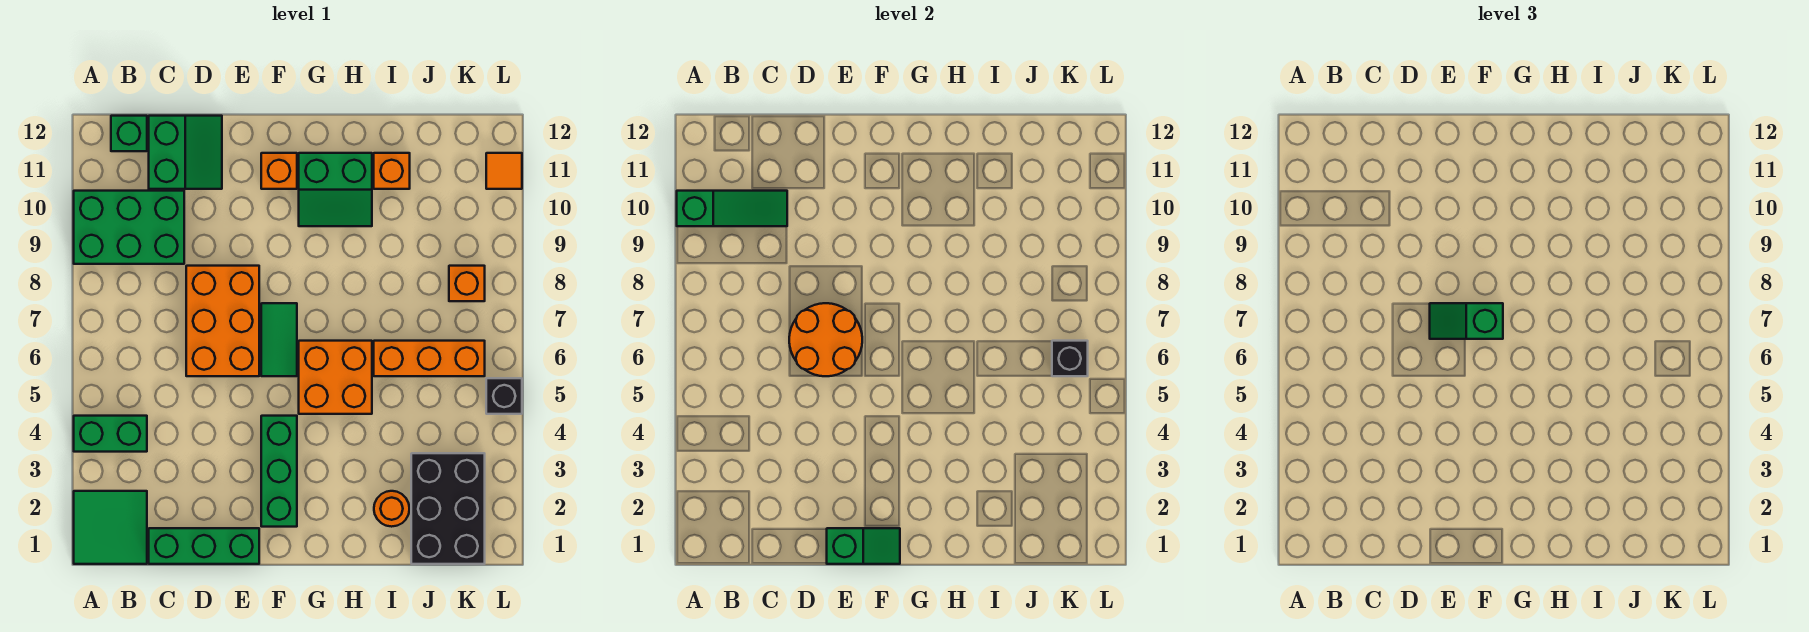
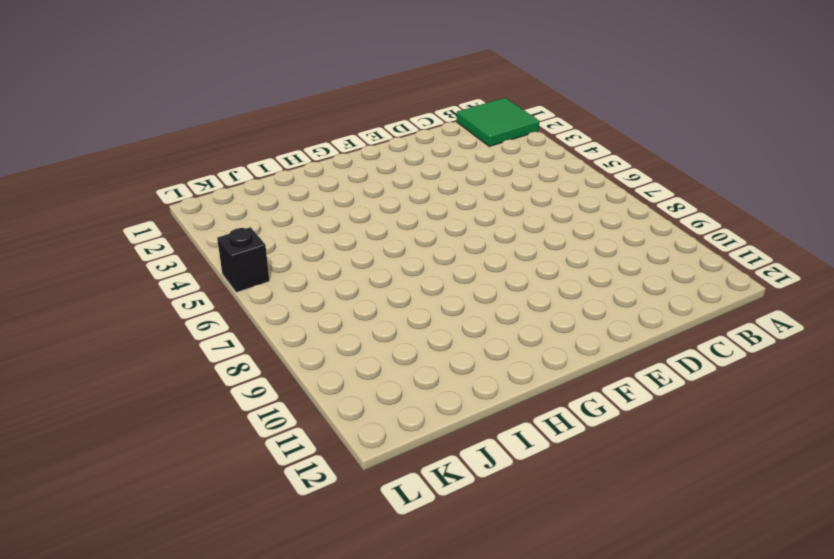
none -> green 1x2 brick [74,416,147,452]
none -> green 2x3 brick [74,191,184,264]
none -> green 1x1 brick [111,116,147,151]

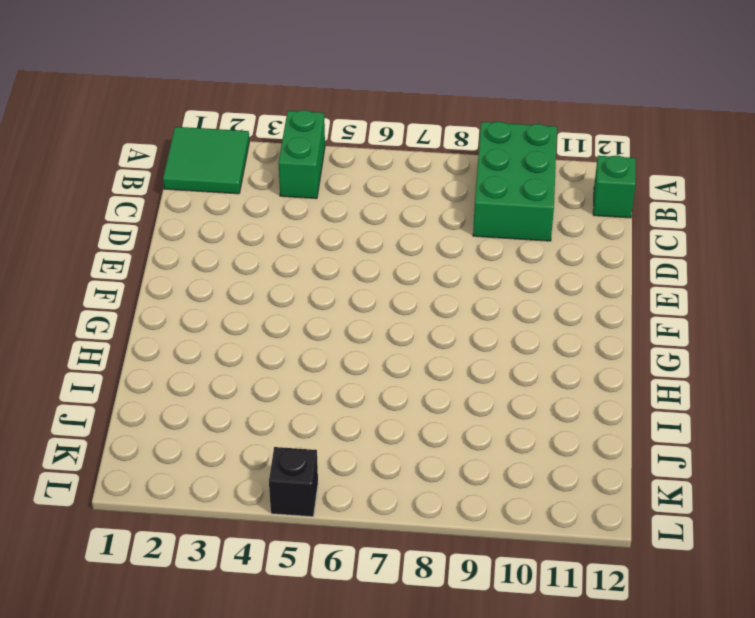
none -> green 1x3 brick [149,528,259,564]
none -> green 2x2 slope [149,116,222,189]
none -> orange 2x3 brick [186,266,259,376]

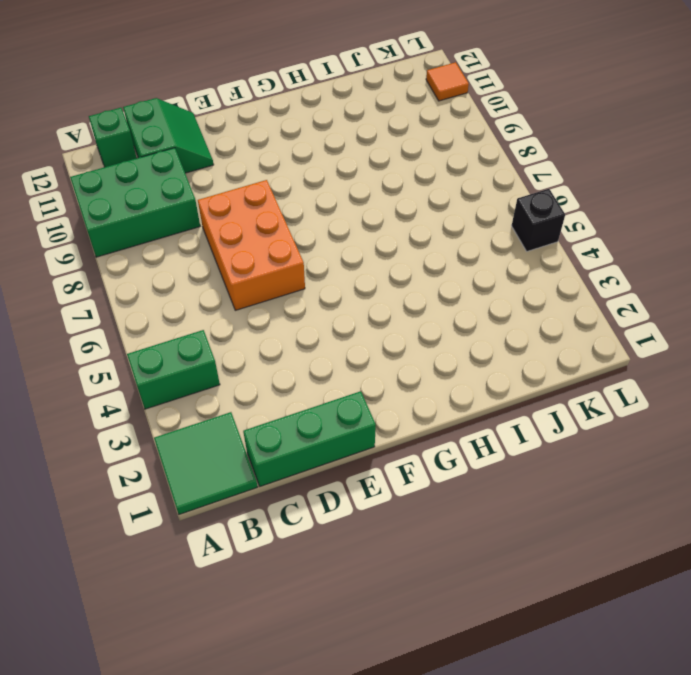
none -> green 1x3 brick [261,416,297,527]
none -> green 1x2 tile [261,303,297,376]
none -> orange 1x1 brick [261,153,297,189]

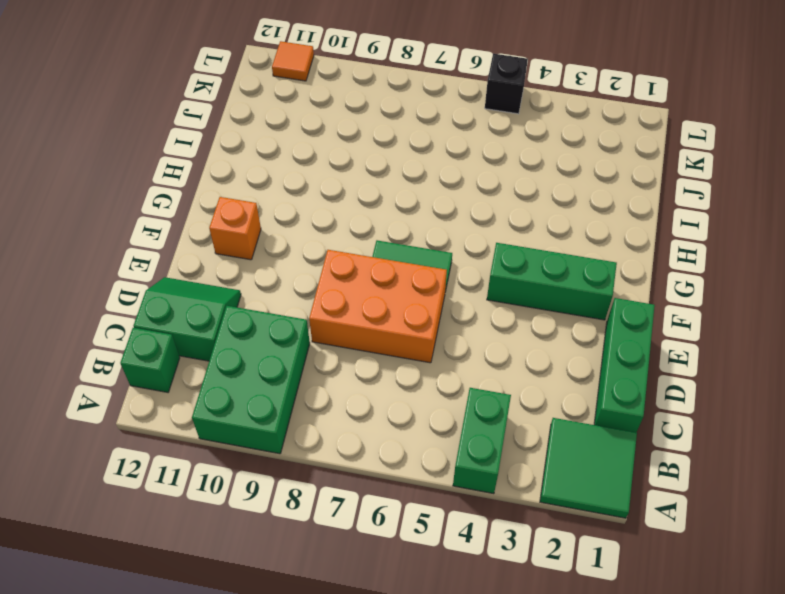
none -> orange 2x2 brick [299,341,372,414]
none -> green 2x2 slope [299,153,372,226]
none -> orange 1x1 round brick [374,491,410,527]

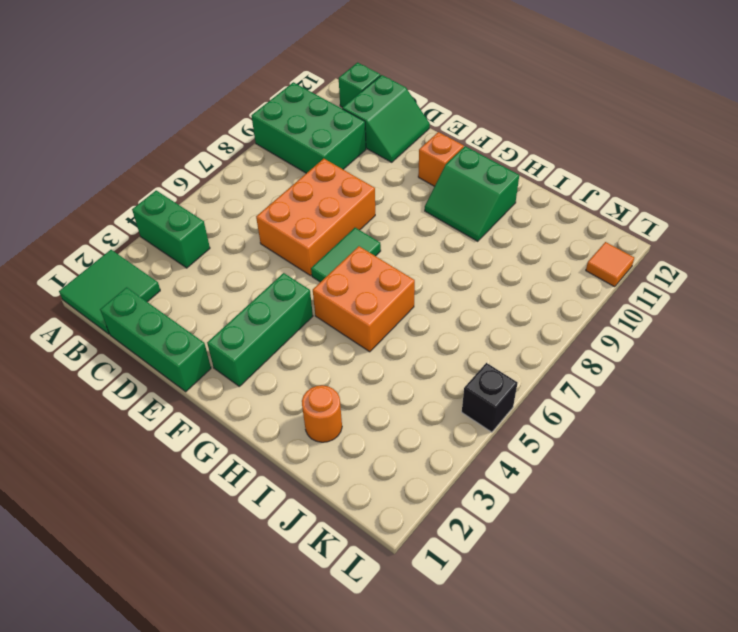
none -> orange 1x3 brick [374,341,485,376]
none -> orange 1x1 brick [374,153,410,189]
none -> black 2x3 brick [411,453,485,564]

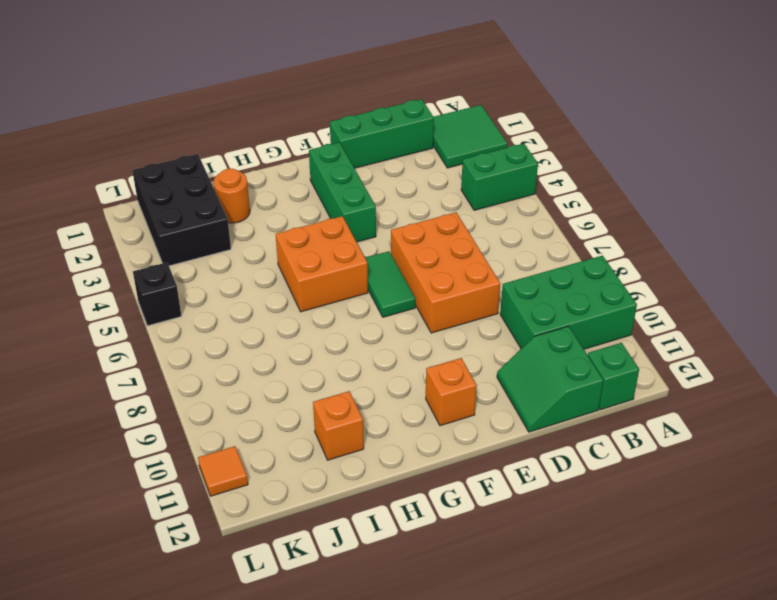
none -> green 2x2 slope [299,153,372,226]
none -> orange 1x3 brick [374,341,485,376]
none -> orange 1x1 brick [449,266,485,301]

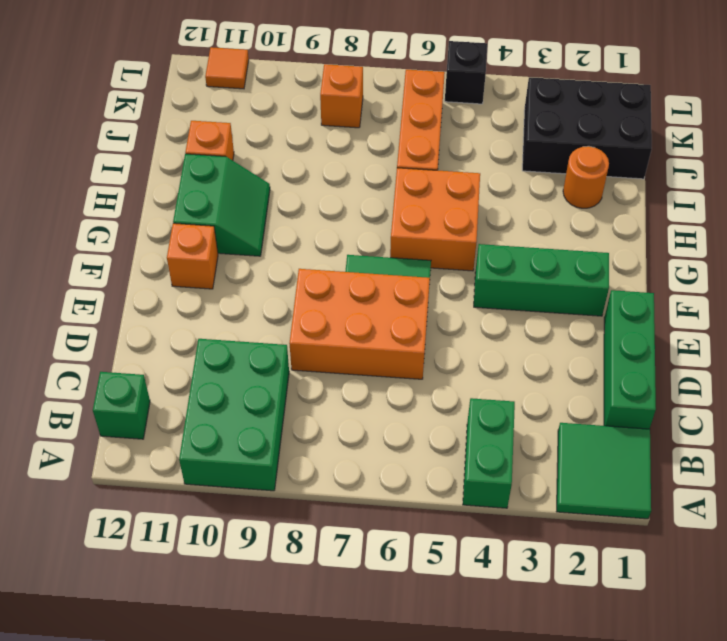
none -> green 2x2 slope [149,116,222,189]
none -> green 1x3 slope [677,191,787,226]
none -> orange 2x2 round brick [789,303,862,376]

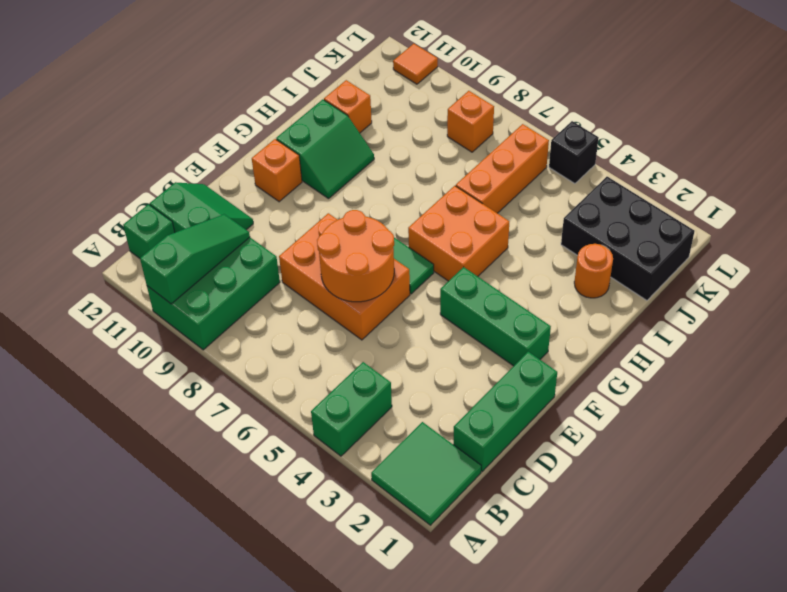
none -> green 1x2 slope [827,528,900,564]
none -> black 1x1 brick [1052,341,1088,376]
none -> green 1x2 slope [1430,303,1503,339]

